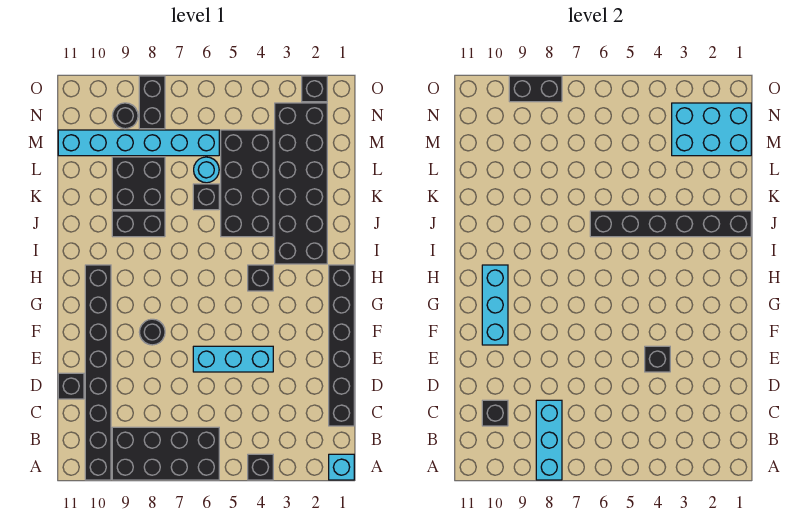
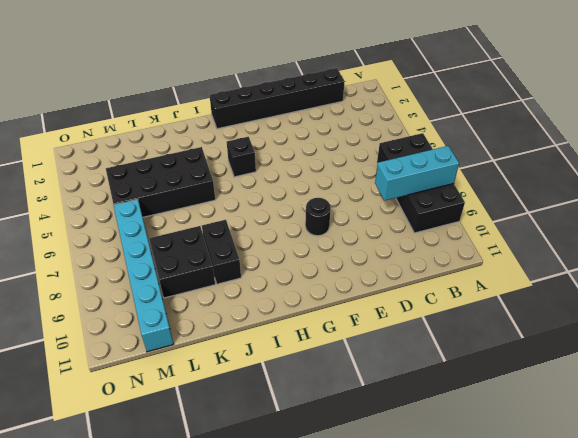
none -> cyan 1x1 brick [329,454,354,480]
none -> black 1x1 brick [248,454,273,480]
none -> black 1x8 brick [85,265,111,480]

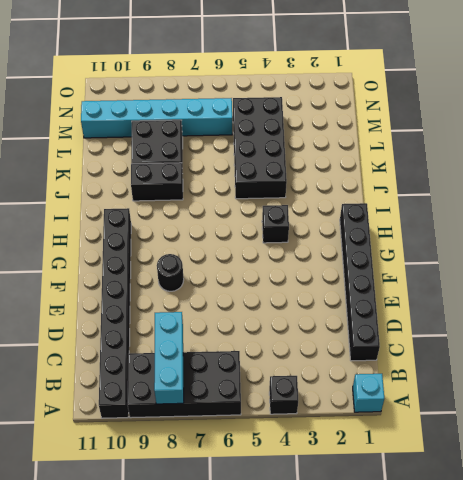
none -> black 1x1 brick [58,373,84,399]
none -> cyan 1x3 brick [193,346,273,372]
none -> black 2x6 brick [275,103,327,264]

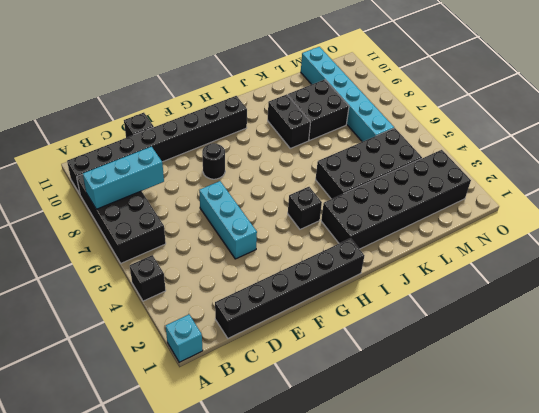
none -> black 1x1 brick [193,184,219,210]
none -> cyan 1x1 round brick [194,157,219,183]
none -> black 1x2 brick [139,76,165,129]

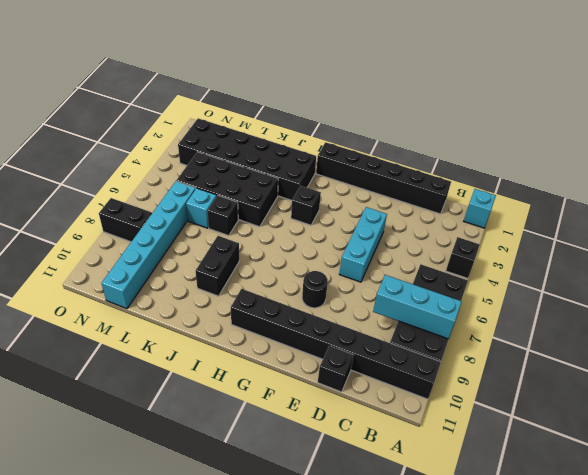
cyan 1x1 brick [186,188,217,228] -> cyan 1x1 round brick [194,157,219,183]
none -> black 2x2 brick [112,157,165,210]
none -> black 1x1 round brick [112,103,138,129]
none -> black 1x1 brick [302,76,327,102]

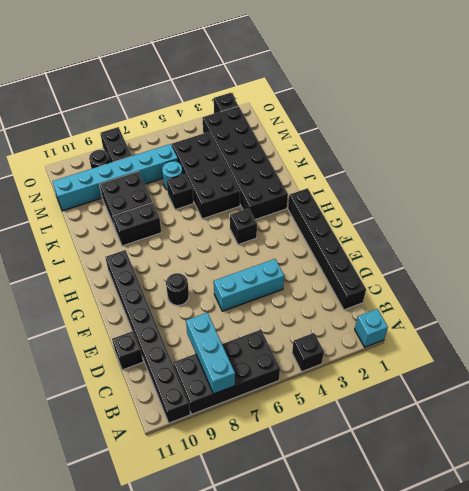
none -> black 1x1 brick [482,400,508,426]
none -> black 1x1 brick [645,346,670,372]
none -> cyan 1x3 brick [482,265,508,345]

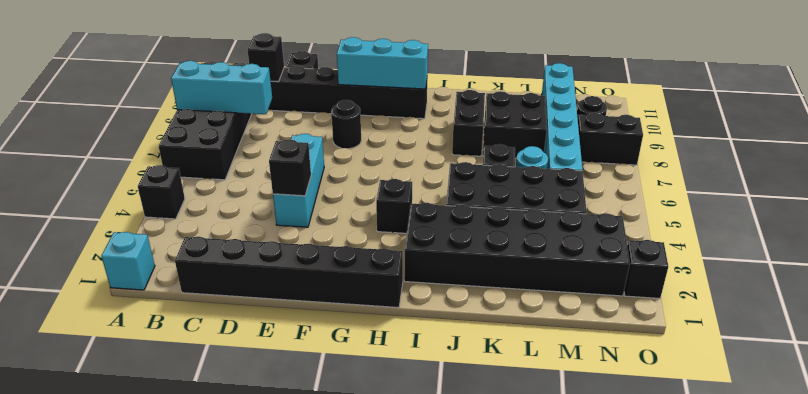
none -> black 1x6 brick [590,211,751,237]
none -> cyan 2x3 brick [672,103,751,156]
none -> black 1x2 brick [509,76,562,102]

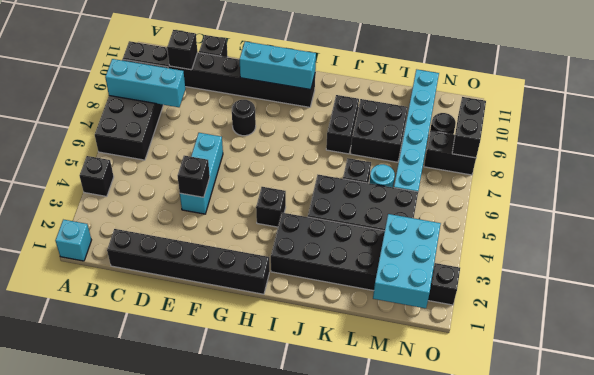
none -> black 1x6 brick [590,211,751,237]

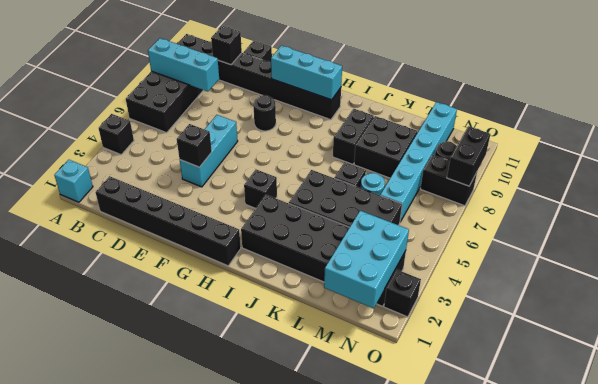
none -> black 1x6 brick [590,211,751,237]

